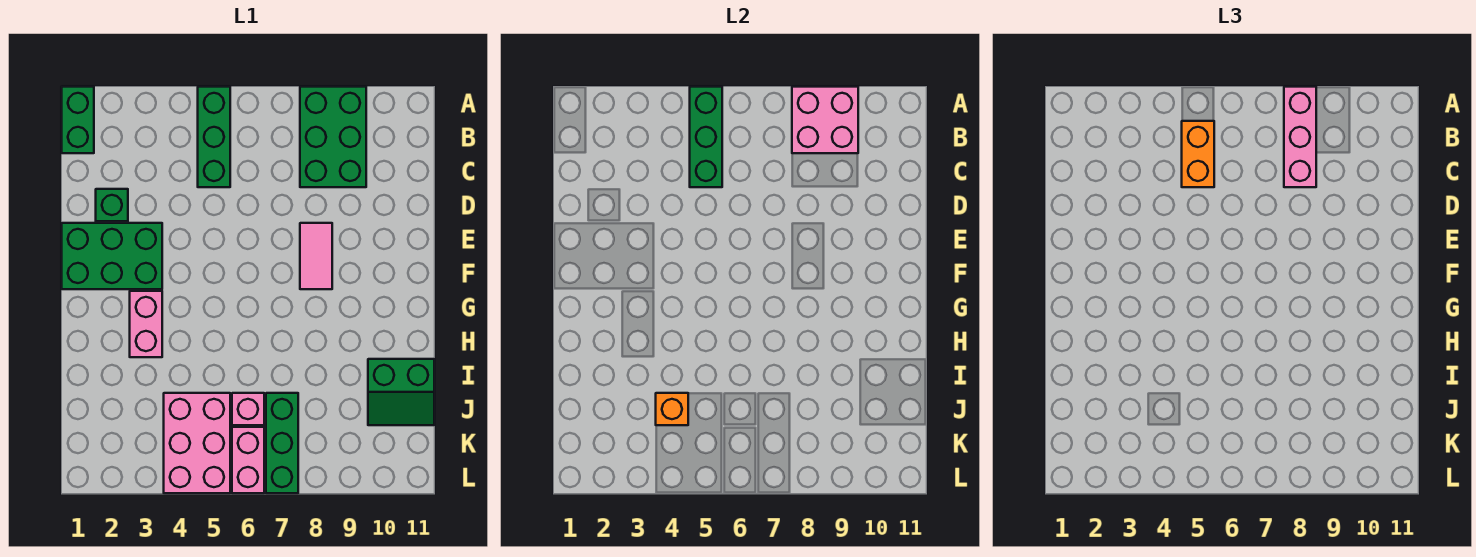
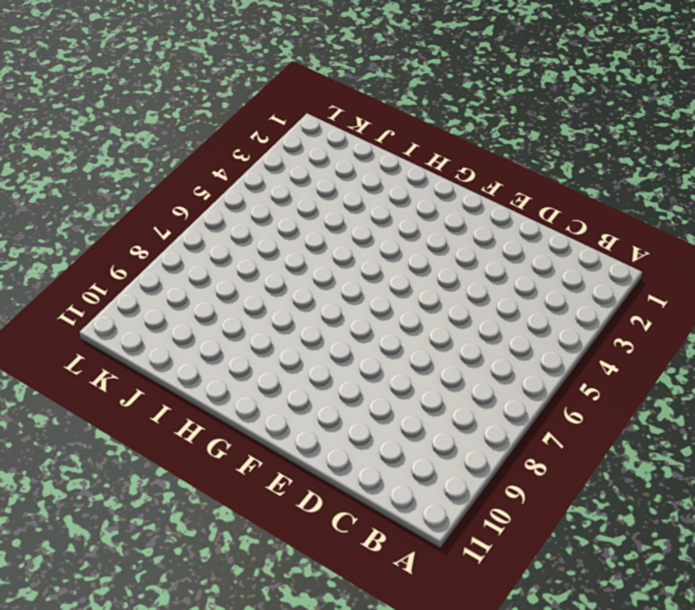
none -> green 1x2 brick [62,87,94,153]
none -> green 1x3 brick [198,87,230,187]
none -> green 2x3 brick [300,87,366,187]

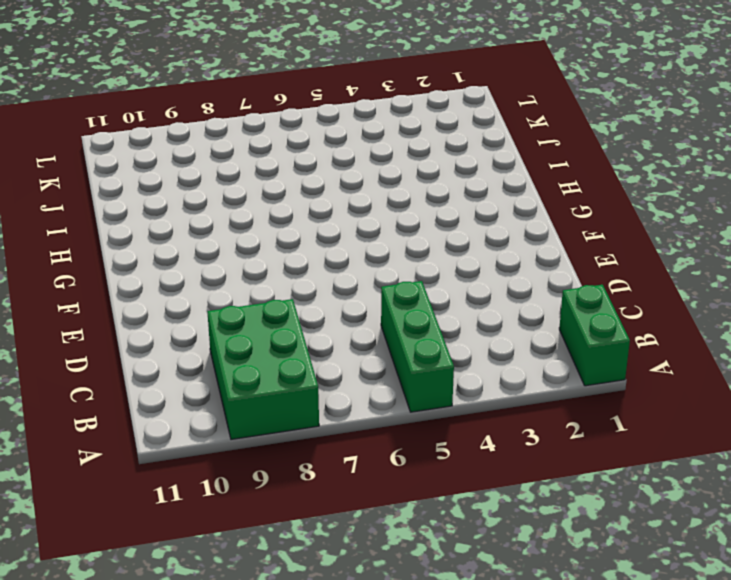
none -> green 1x1 brick [96,189,128,221]
none -> green 2x3 brick [62,223,162,289]
none -> pink 1x2 tile [300,223,332,289]

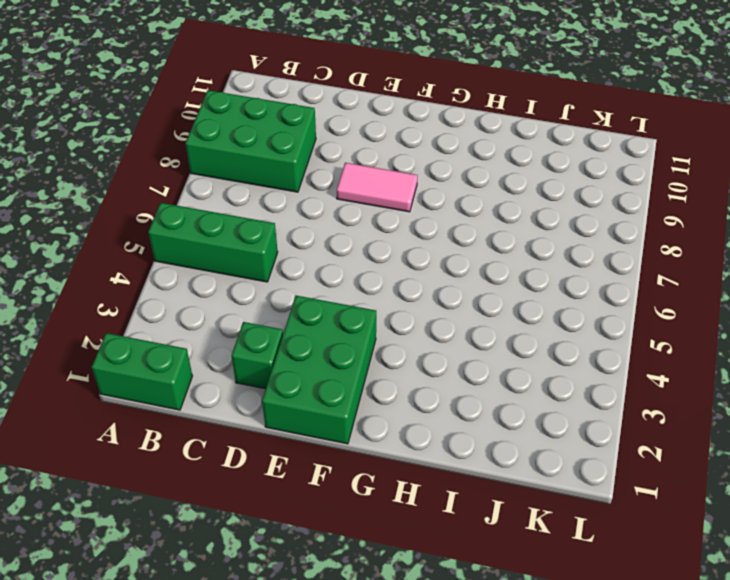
none -> pink 1x2 brick [130,291,162,357]
none -> green 2x2 slope [368,359,434,425]
none -> pink 2x3 brick [164,393,230,493]

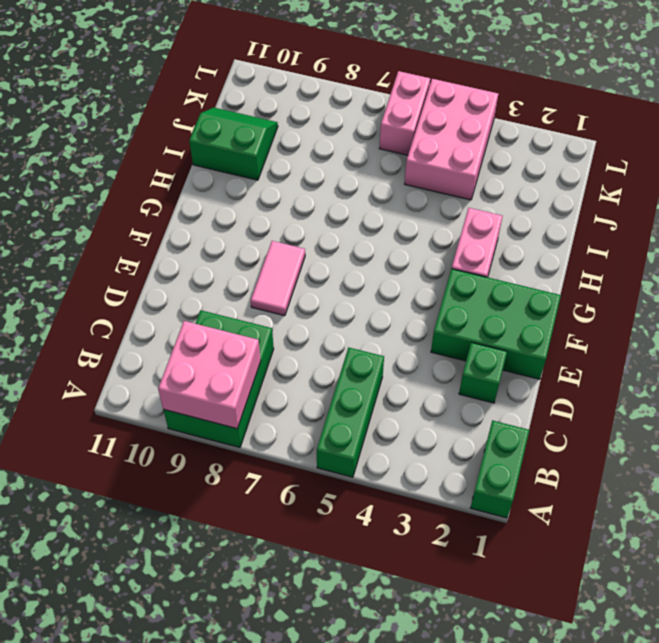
none -> pink 1x1 brick [232,393,264,425]
none -> green 1x3 brick [266,393,298,493]
none -> green 1x3 brick [690,87,722,187]

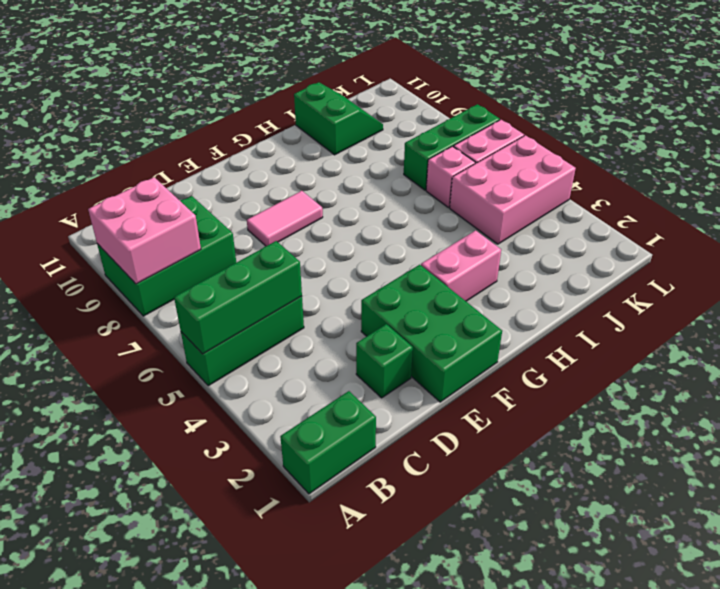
none -> orange 1x1 brick [656,393,688,425]
none -> pink 1x3 brick [1284,87,1316,187]
none -> orange 1x2 brick [1182,121,1214,187]

